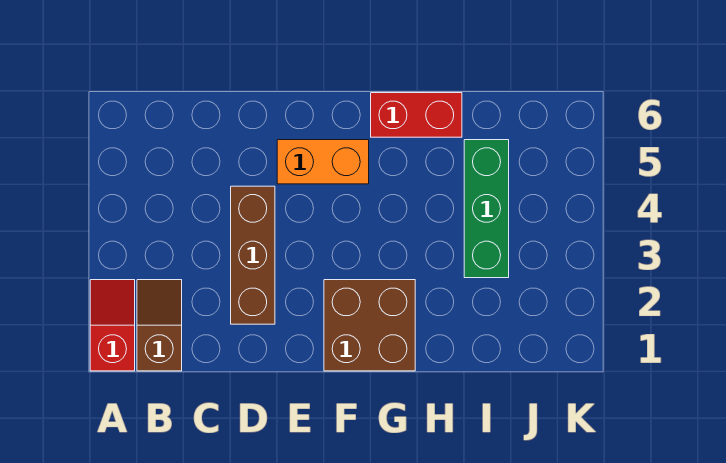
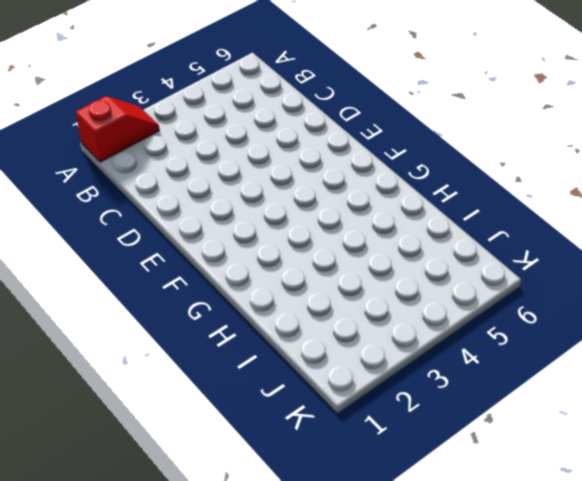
none -> brown 1x2 slope [137,280,182,371]
none -> brown 1x3 brick [231,186,275,324]

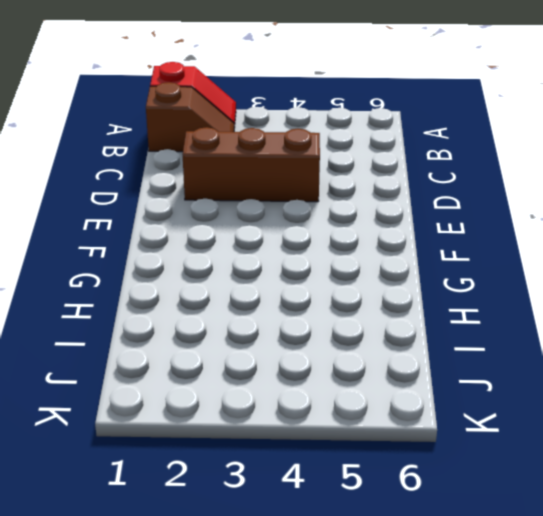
none -> orange 1x2 brick [277,140,369,184]
none -> brown 2x2 brick [324,280,415,371]

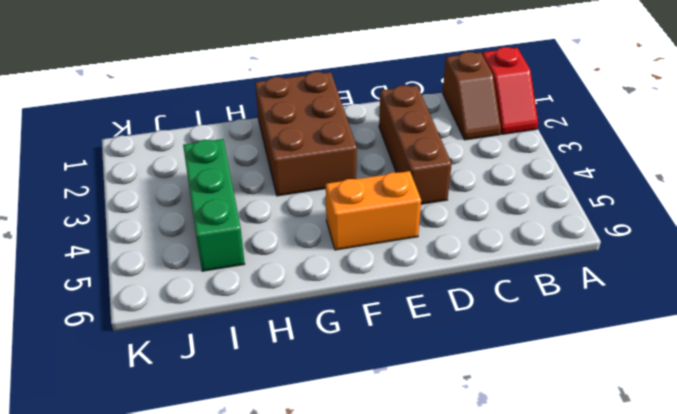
brown 2x3 brick [255,72,357,196] -> brown 2x2 brick [324,280,415,371]
none -> red 1x2 brick [371,93,462,137]

